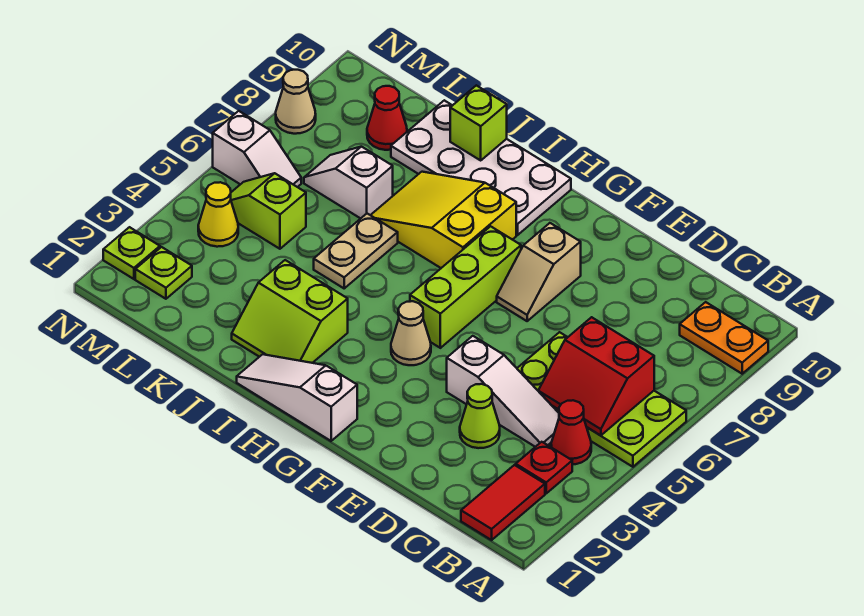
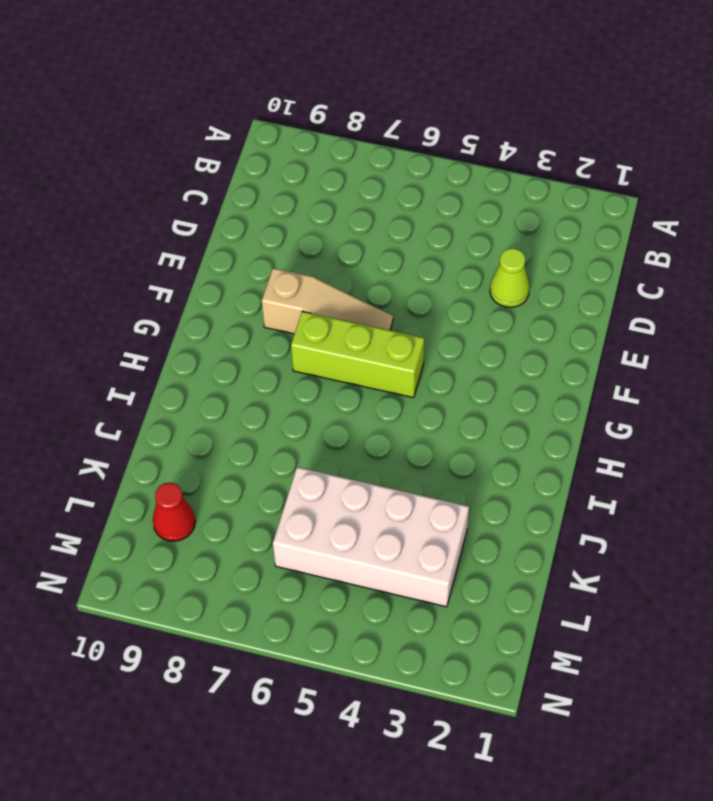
tan 1x3 slope [262,268,393,334] -> tan 1x2 slope [497,223,581,321]
white 2x4 brick [273,467,469,607] -> lime 1x2 slope [231,173,306,249]
none -> lime 2x4 plate [517,332,686,467]
none -> orange 1x2 plate [680,302,768,374]
none -> red 1x2 tile [461,465,545,540]

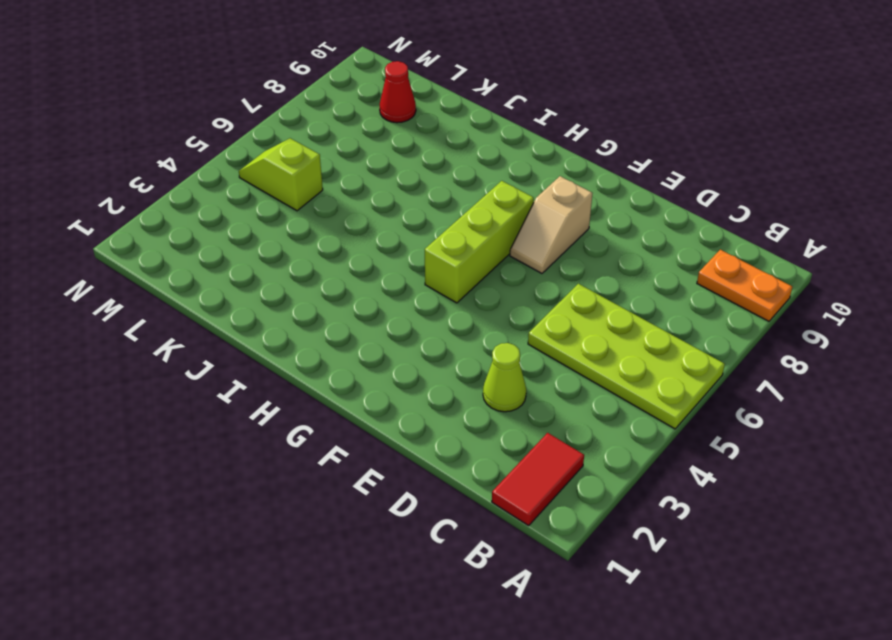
none -> red 1x1 plate [516,442,572,493]
none -> red 1x1 cone [551,400,591,464]
none -> white 1x3 slope [447,336,559,447]

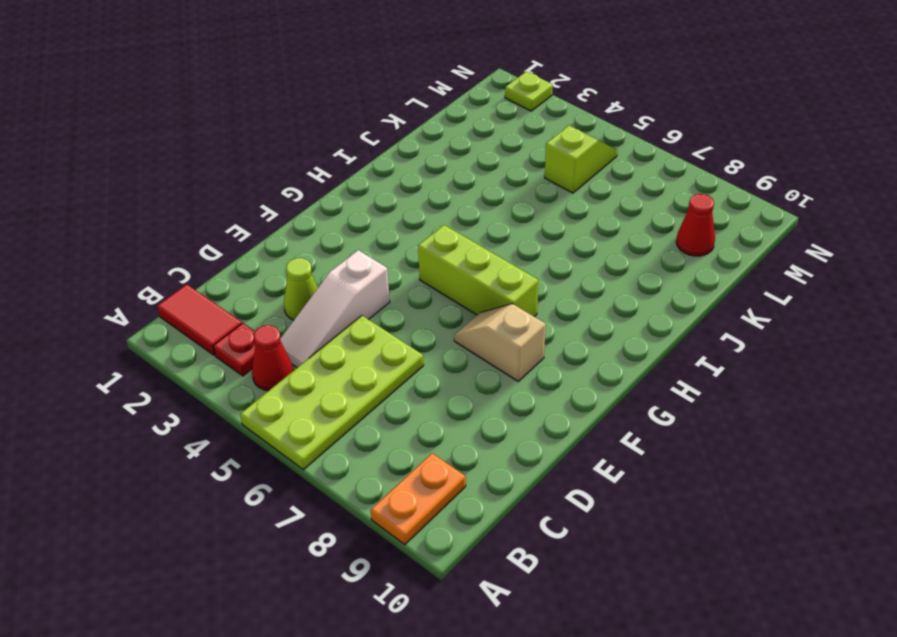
none -> white 1x3 slope [237,354,357,441]
none -> tan 1x1 cone [391,301,431,365]
none -> yellow 2x3 slope [371,172,516,268]

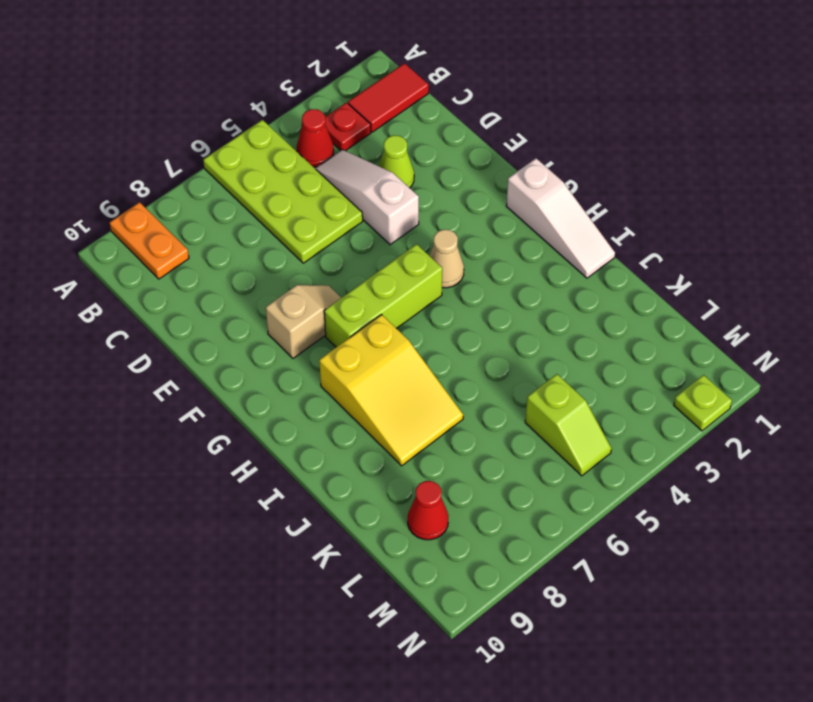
none -> white 2x4 plate [391,100,571,235]
none -> lime 2x2 slope [232,260,348,363]
none -> tan 1x2 plate [314,214,398,288]

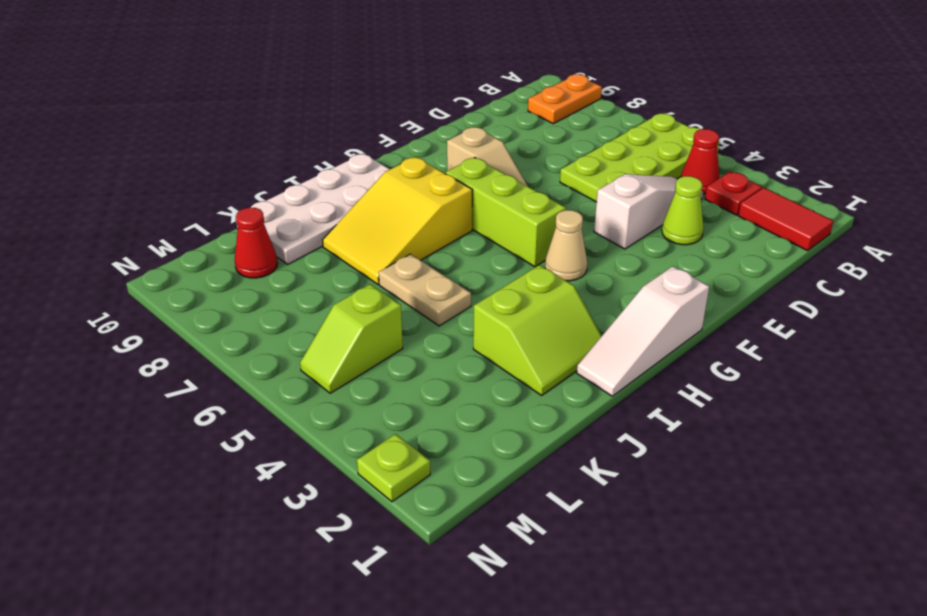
none -> white 1x2 slope [304,147,393,219]
none -> lime 1x1 plate [135,247,192,299]
none -> yellow 1x1 cone [198,182,238,247]

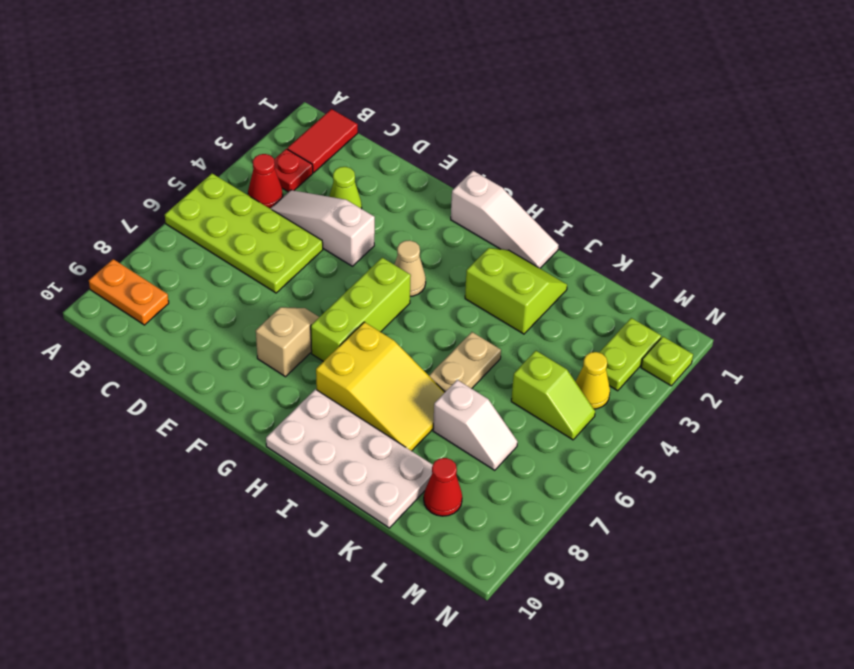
lime 1x2 plate [599,318,661,391] -> lime 1x1 plate [135,247,192,299]
none -> white 1x2 slope [213,111,301,187]
none -> tan 1x1 cone [276,70,316,134]
none -> red 2x2 slope [538,317,654,436]

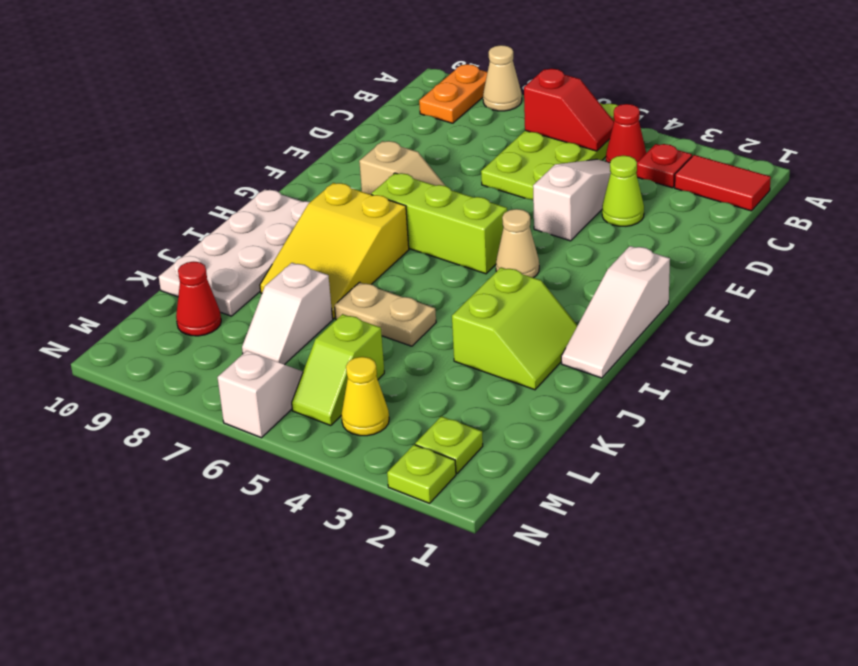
tan 1x1 cone [483,45,522,111] -> tan 1x1 cone moved to [276,70,316,134]
red 1x2 slope [524,69,614,151] -> red 2x2 slope [538,317,654,436]
none -> lime 1x1 brick [450,85,507,160]

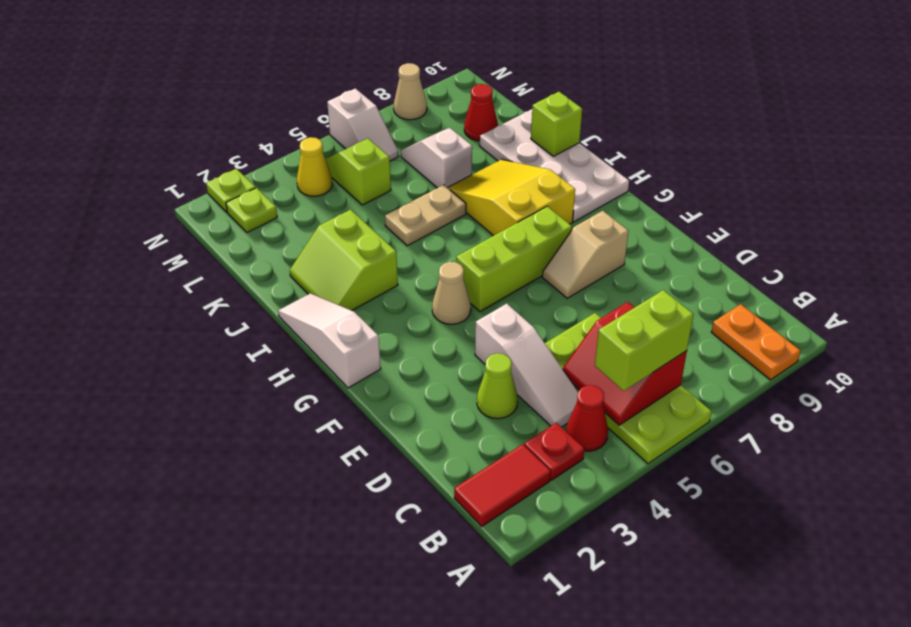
lime 1x2 brick [595,290,694,391] -> none

